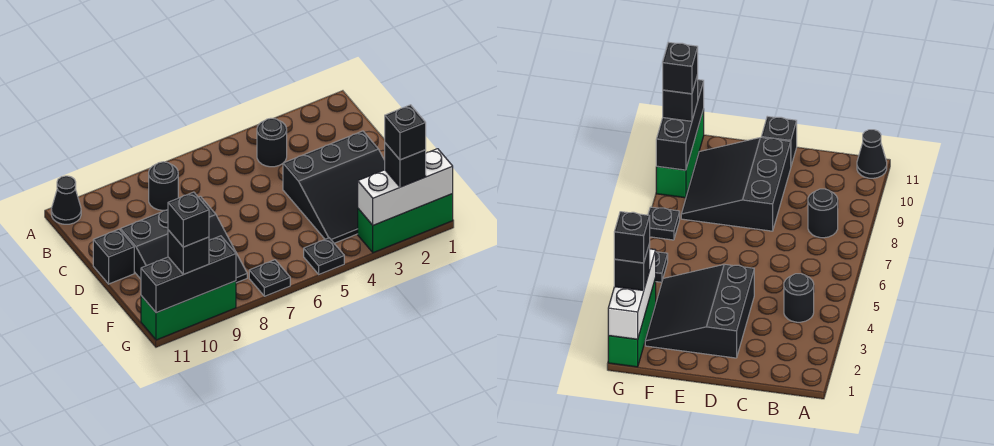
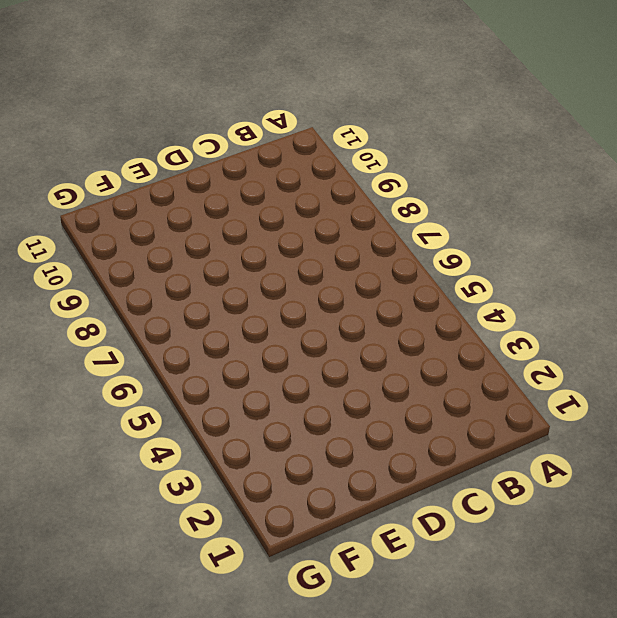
none -> black 1x1 cone [51,176,81,224]
none -> black 1x1 round brick [257,118,287,167]
none -> black 1x1 round brick [149,162,178,210]

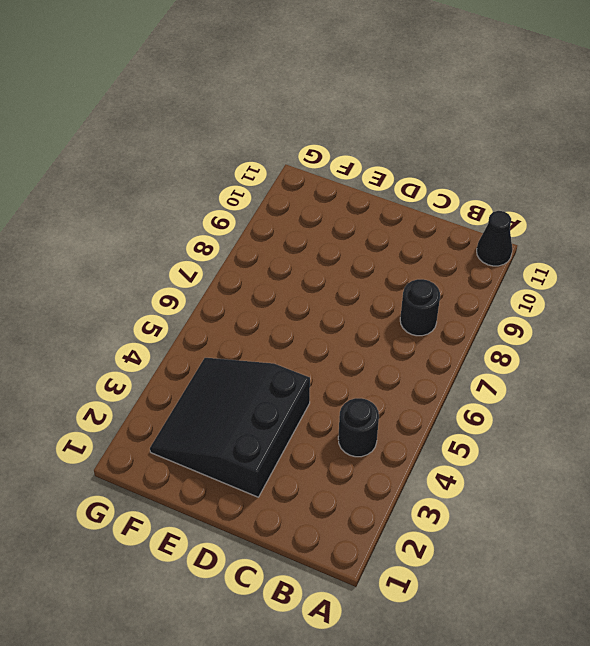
none -> black 3x3 slope [121,196,247,283]
none -> black 1x1 brick [93,229,134,284]
none -> green 1x3 brick [358,194,453,253]

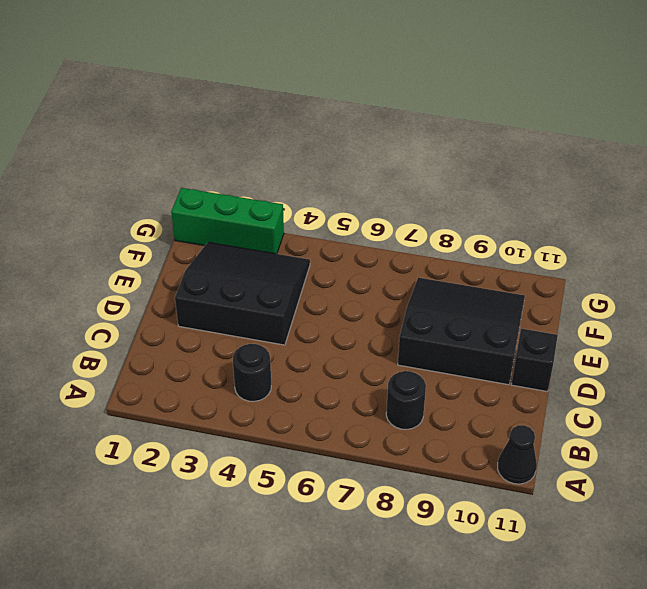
none -> black 1x1 plate [304,238,344,274]
none -> black 1x1 plate [249,260,290,296]
none -> green 1x3 brick [141,281,236,340]

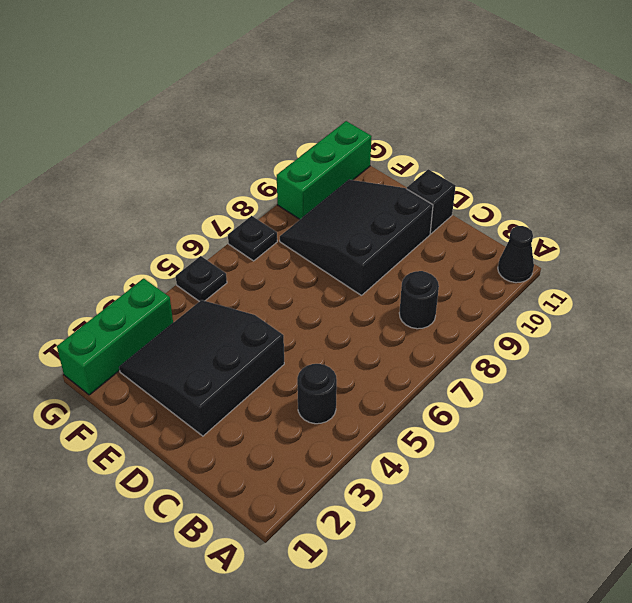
none -> white 1x3 brick [358,149,453,225]
none -> black 1x3 brick [141,236,236,313]
none -> black 1x1 brick [385,143,426,187]

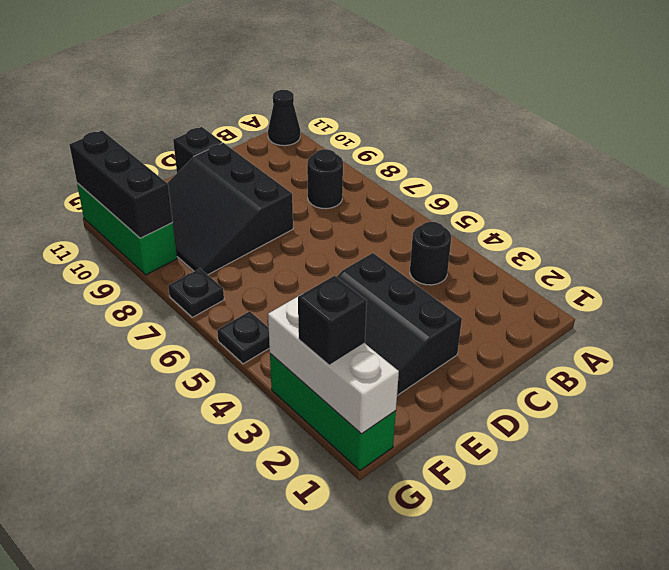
none -> black 1x1 brick [168,230,209,274]
none -> black 1x1 brick [385,105,426,160]
none -> black 1x1 brick [168,192,209,247]

